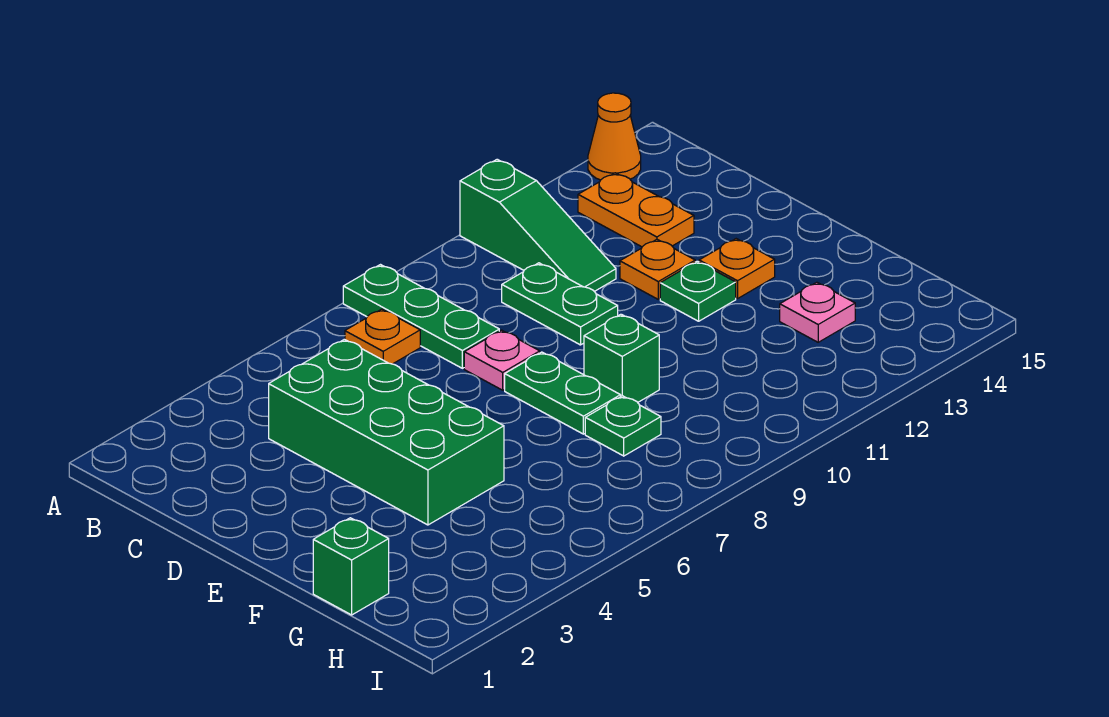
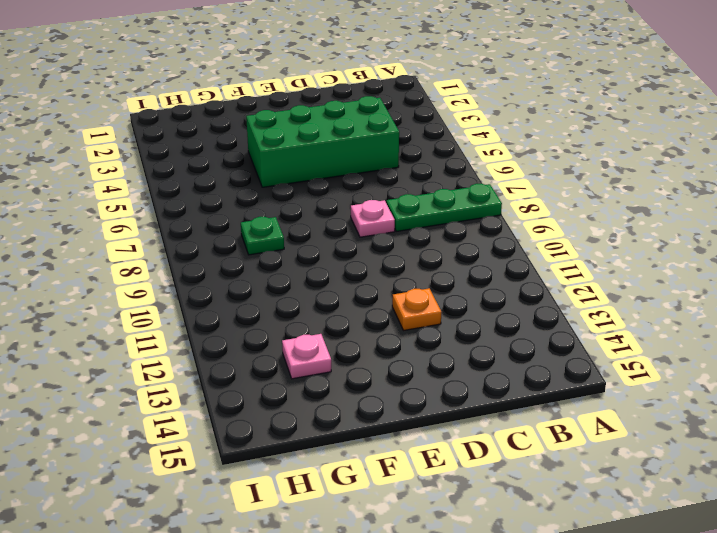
none -> green 1x3 slope [460,159,616,291]
none -> orange 1x1 cone [588,93,641,180]
none -> orange 1x1 plate [345,309,420,364]

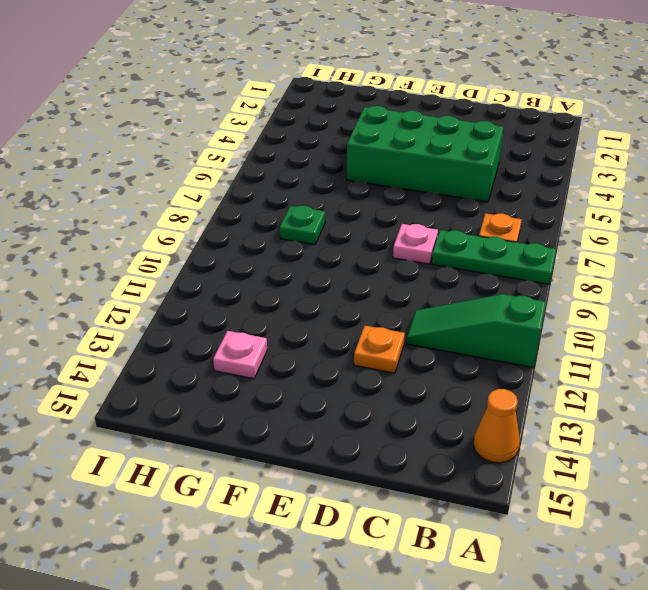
none -> orange 1x2 plate [578,173,694,247]
none -> green 1x2 plate [502,263,618,345]
none -> green 1x2 plate [505,352,621,434]

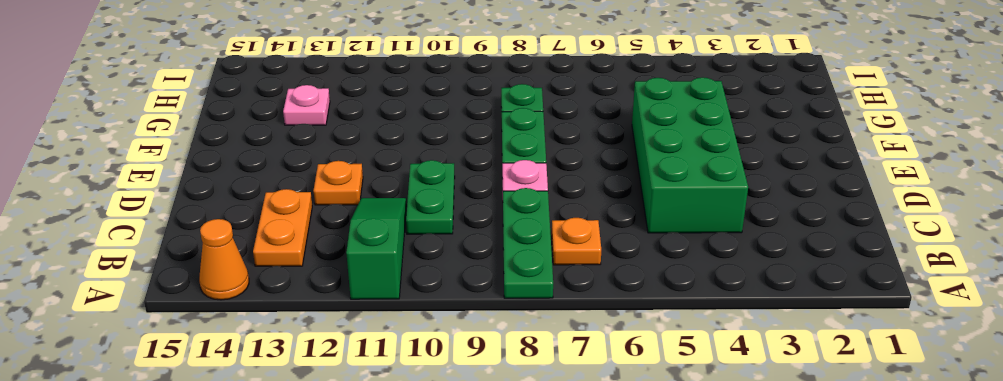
none -> green 1x1 plate [660,261,736,321]
none -> orange 1x1 plate [699,239,775,299]
none -> green 1x1 brick [584,314,659,402]

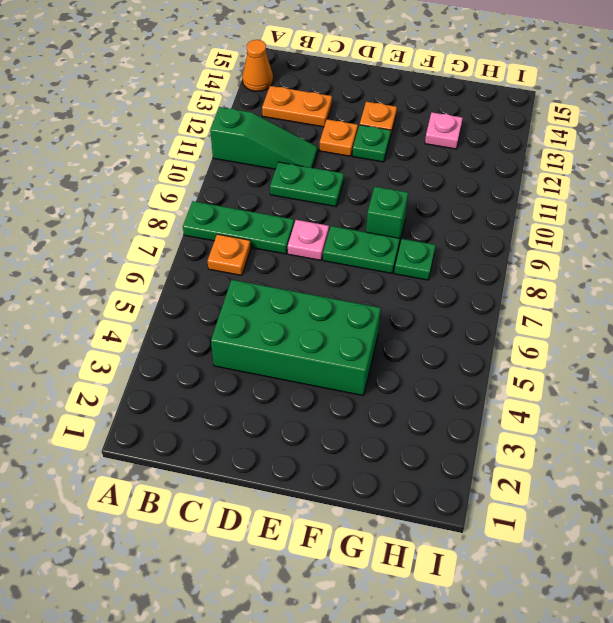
none -> green 1x1 brick [313,518,389,615]

